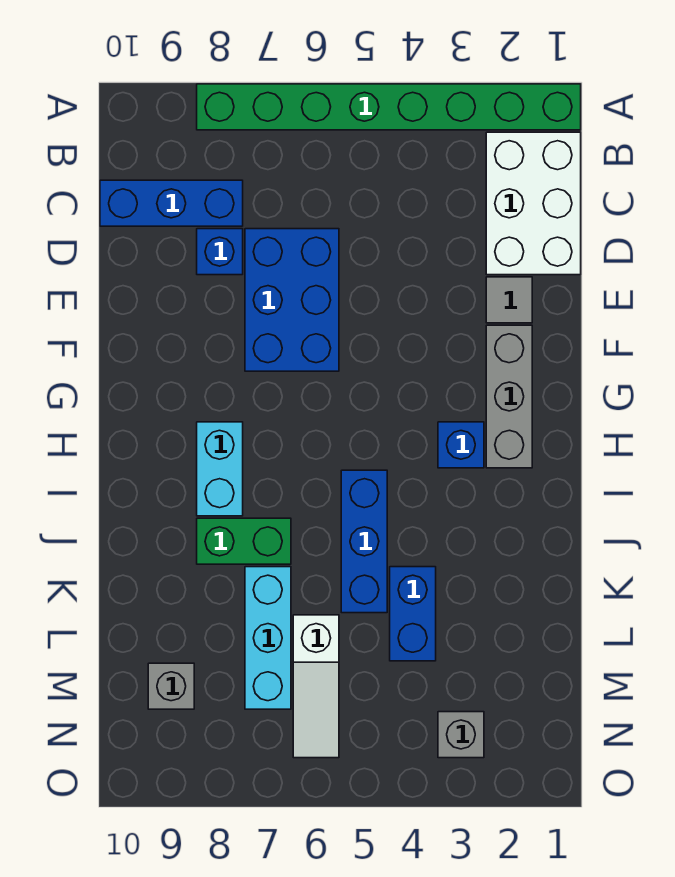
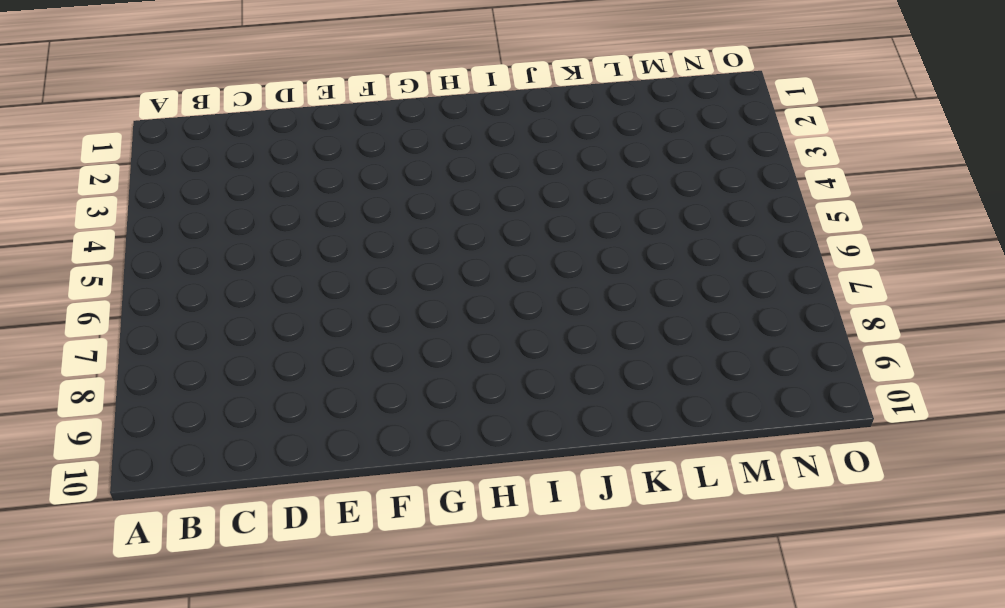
none -> green 1x8 brick [197,84,581,130]
none -> white 2x3 brick [486,132,581,275]
none -> blue 1x3 brick [100,180,243,226]

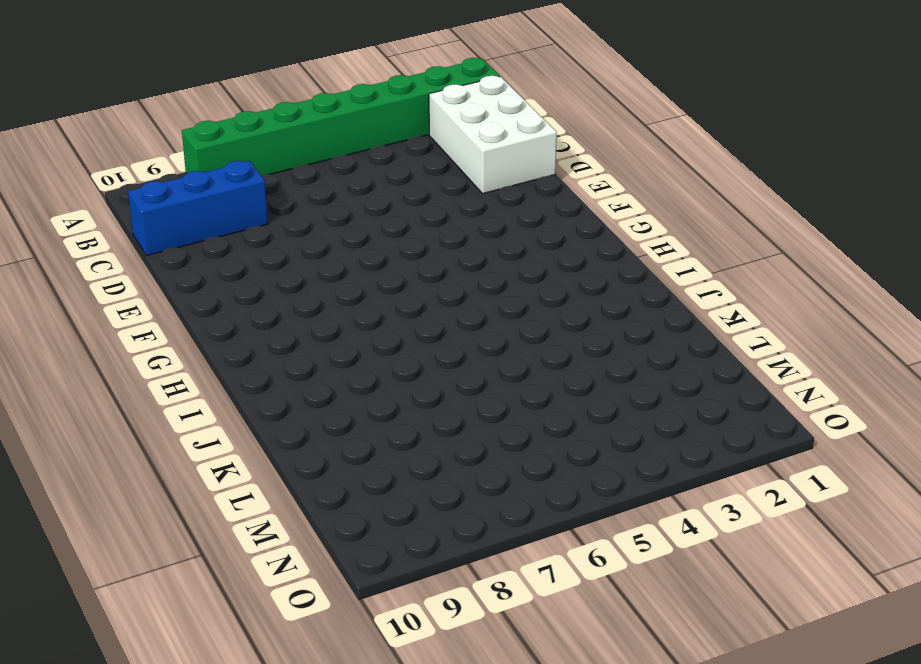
none -> blue 2x3 brick [245,229,339,371]
none -> blue 1x1 brick [197,229,243,275]
none -> grey 1x1 tile [486,277,532,323]

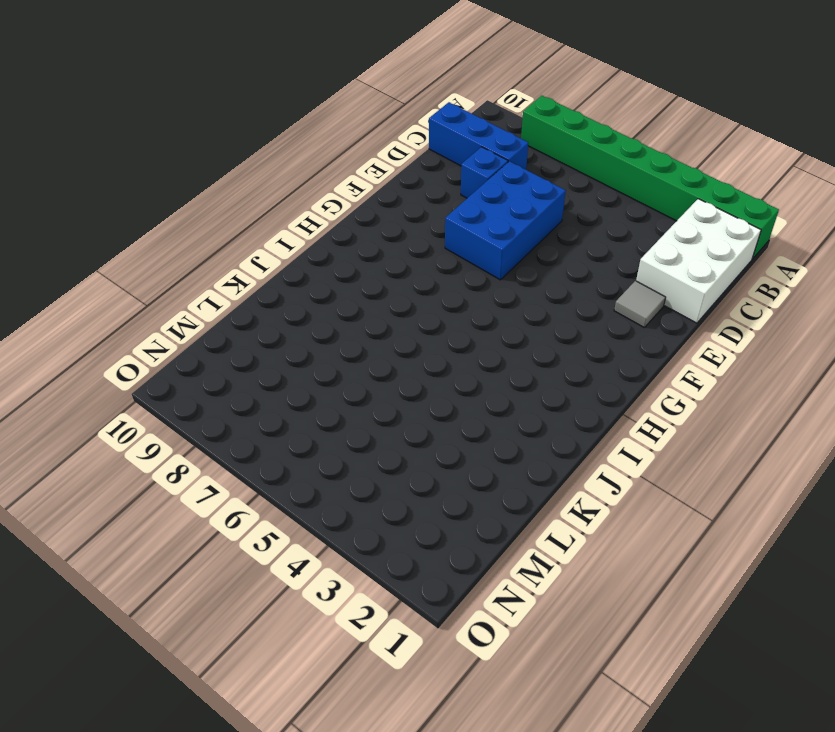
none -> grey 1x3 brick [486,325,532,468]
none -> blue 1x1 brick [438,422,484,468]
none -> cyan 1x2 brick [197,422,243,516]

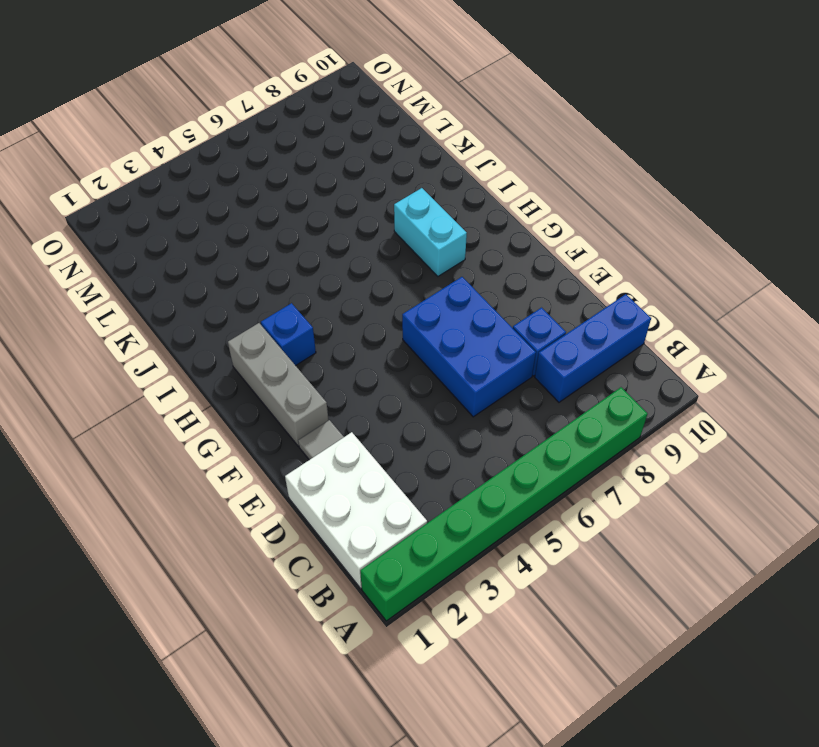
none -> blue 1x3 brick [341,470,387,613]
none -> green 1x2 brick [197,518,291,564]
none -> blue 1x2 brick [390,567,436,661]

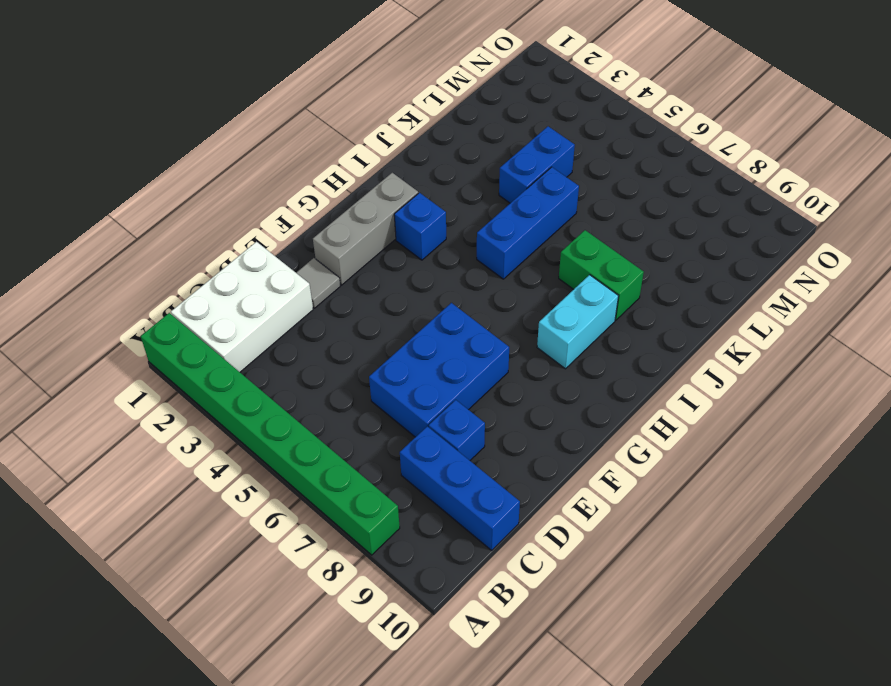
none -> cyan 1x3 brick [245,567,291,709]
none -> white 1x3 slope [293,615,339,758]
none -> grey 1x1 brick [148,663,194,709]

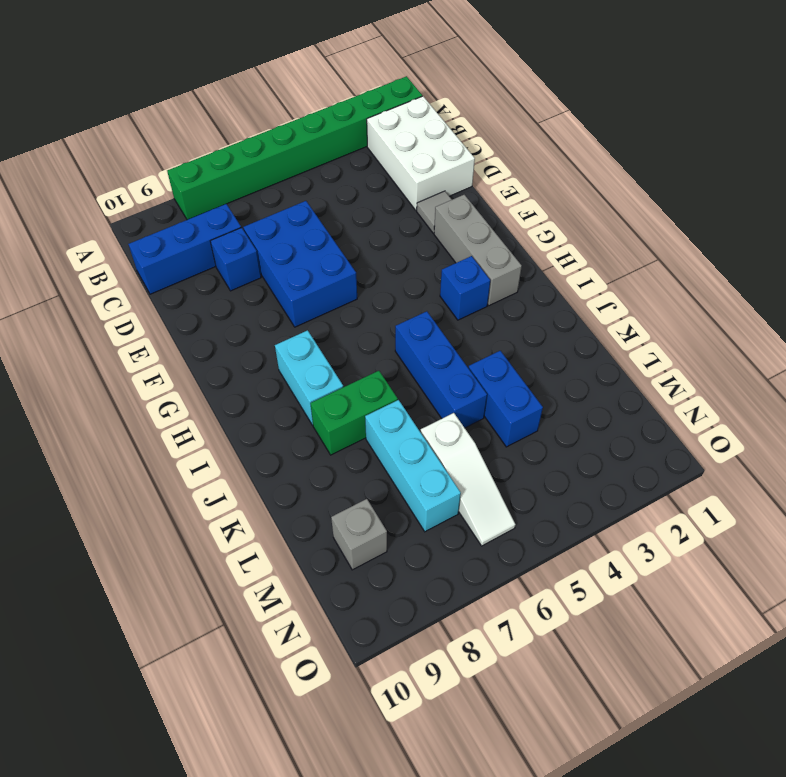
none -> grey 1x1 brick [438,712,484,758]

